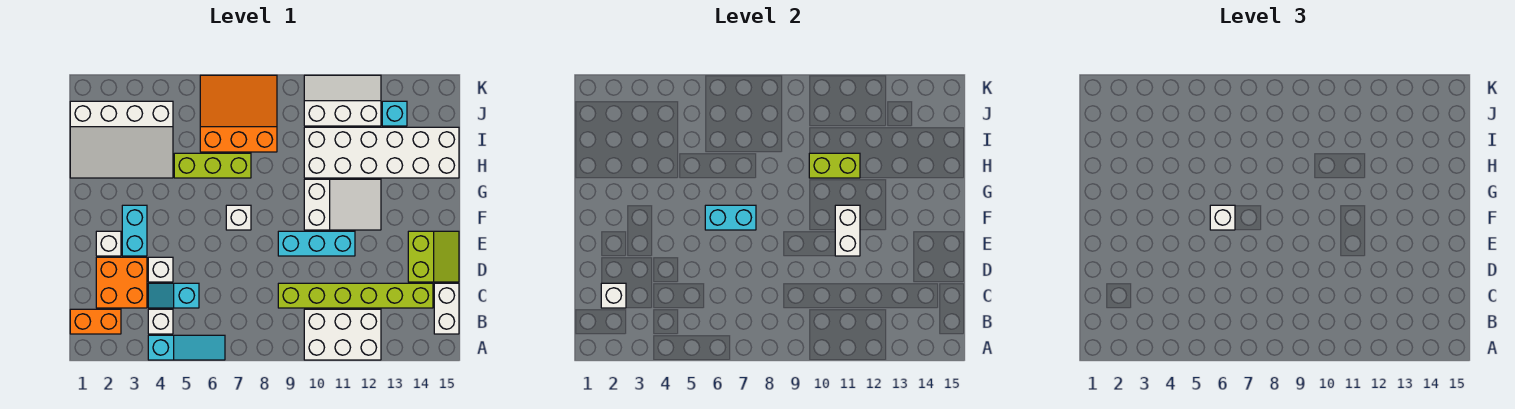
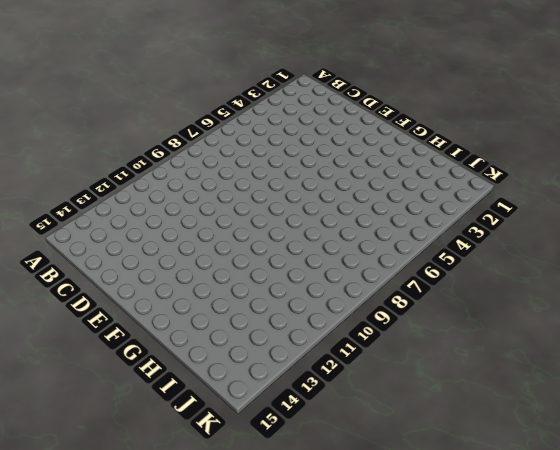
none -> cyan 1x3 slope [148,335,225,360]
none -> white 2x3 brick [304,309,381,360]
none -> orange 1x2 brick [70,309,121,334]

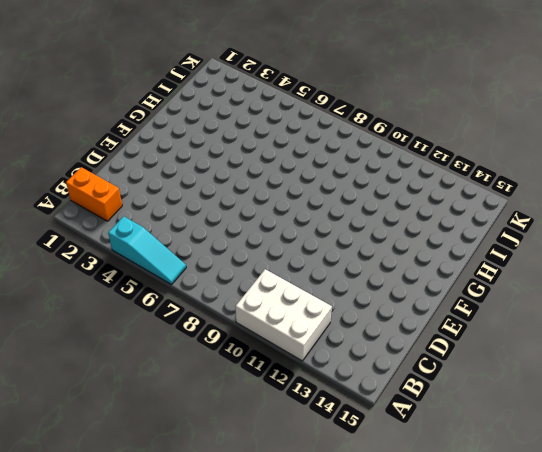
none -> white 1x1 brick [148,309,173,334]
none -> white 1x2 brick [434,283,459,334]
none -> orange 2x2 brick [96,257,147,308]

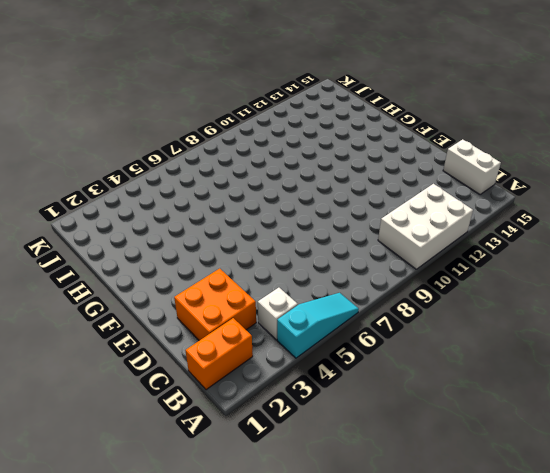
none -> cyan 1x2 slope [148,283,199,308]
none -> lime 1x6 brick [278,283,433,308]
none -> white 1x1 brick [148,257,173,282]

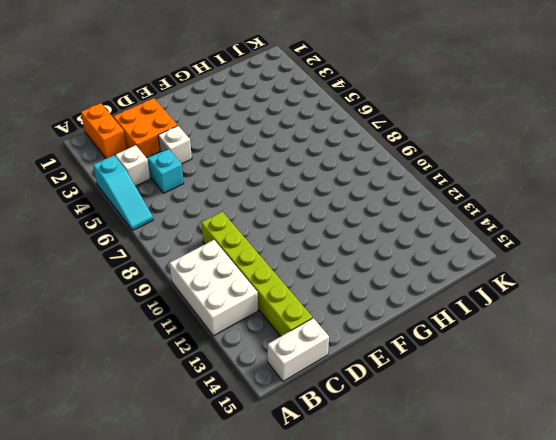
none -> lime 2x2 slope [408,231,459,282]
none -> white 1x1 brick [96,231,121,256]
none -> cyan 1x2 brick [122,205,147,256]

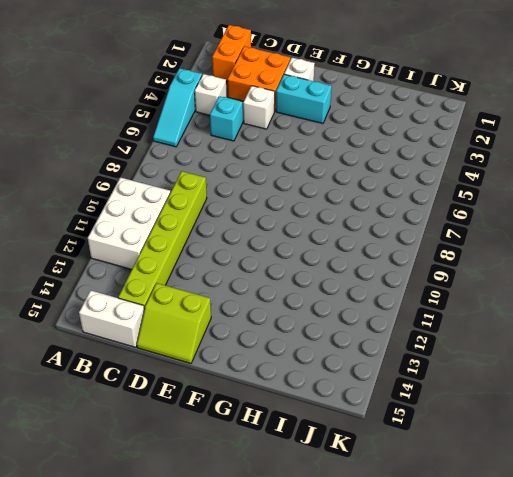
none -> cyan 1x3 brick [278,231,355,256]
none -> white 1x1 brick [226,205,251,230]
none -> white 2x3 slope [304,179,381,230]

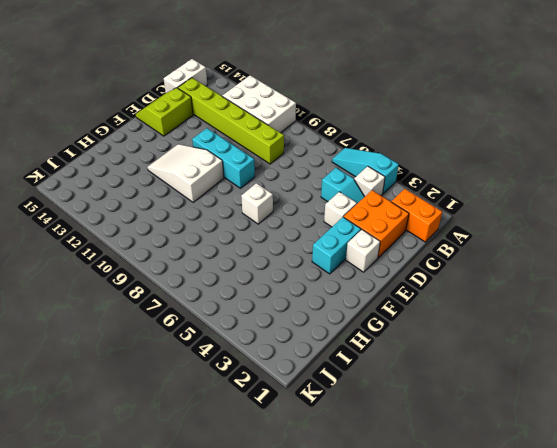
none -> white 3x4 slope [70,101,173,178]
none -> lime 1x3 brick [174,153,251,178]
none -> white 2x6 brick [304,127,459,178]

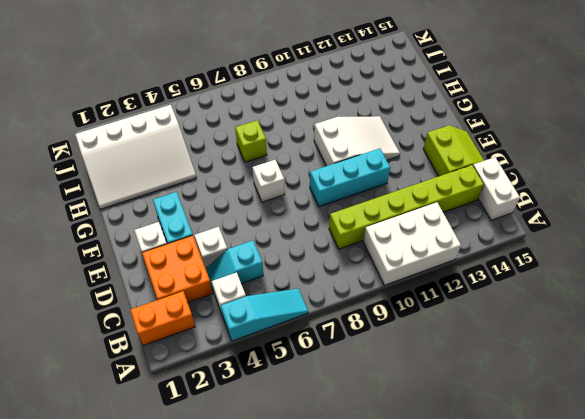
lime 1x1 brick [235,120,267,162] -> lime 1x3 brick [174,153,251,178]
none -> white 2x6 brick [304,127,459,178]
none -> orange 3x3 slope [200,75,277,152]
none -> white 2x3 slope [304,75,381,126]

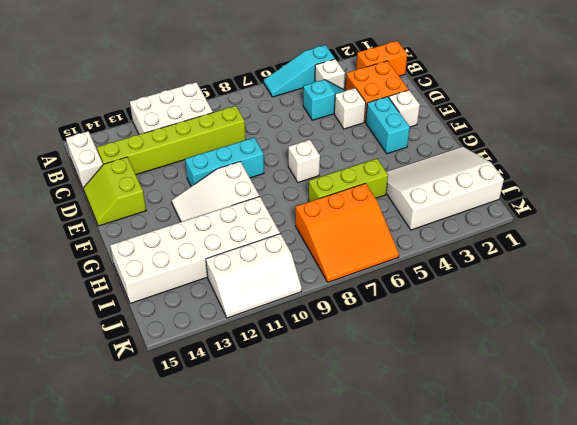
none -> cyan 1x1 brick [382,101,407,126]
none -> white 1x1 brick [601,283,626,308]
none -> white 1x2 brick [835,205,860,256]

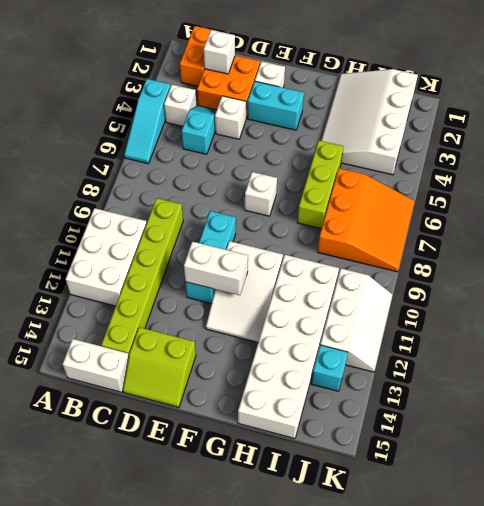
none -> cyan 1x2 brick [705,205,756,230]
none -> lime 1x2 brick [809,153,860,178]
none -> white 1x1 brick [1210,205,1235,230]

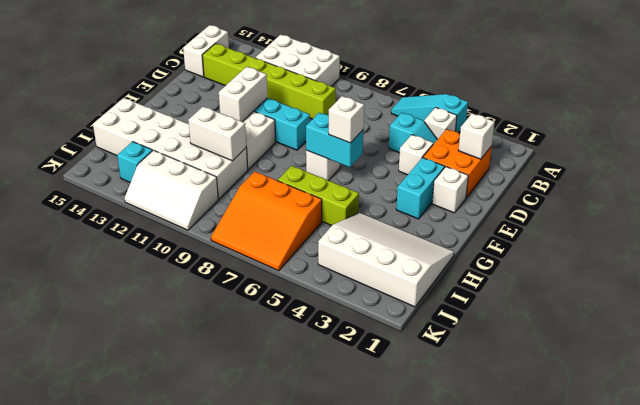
white 1x2 brick [188,107,246,161] -> lime 1x2 brick [809,153,860,178]
none -> orange 1x2 brick [70,309,121,334]
none -> lime 2x2 slope [408,231,459,282]

